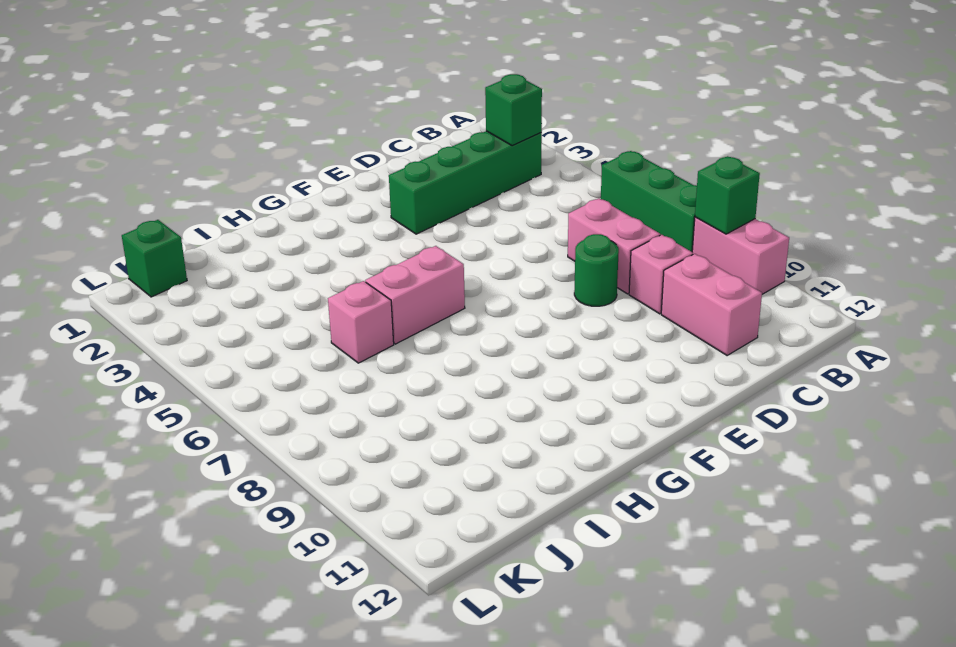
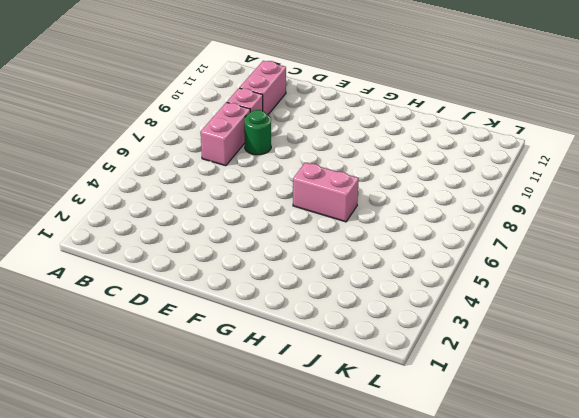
none -> green 1x3 brick [601,151,697,252]
none -> pink 1x2 brick [692,217,789,294]
none -> green 1x4 brick [389,131,542,234]

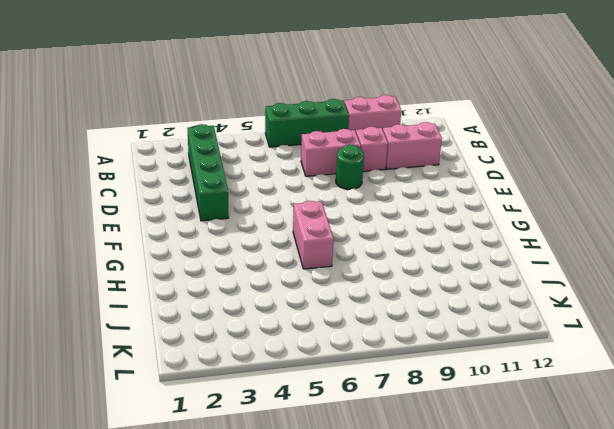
none -> pink 1x1 brick [328,281,394,363]
none -> green 1x1 brick [122,220,187,297]
none -> green 1x1 brick [695,156,760,234]

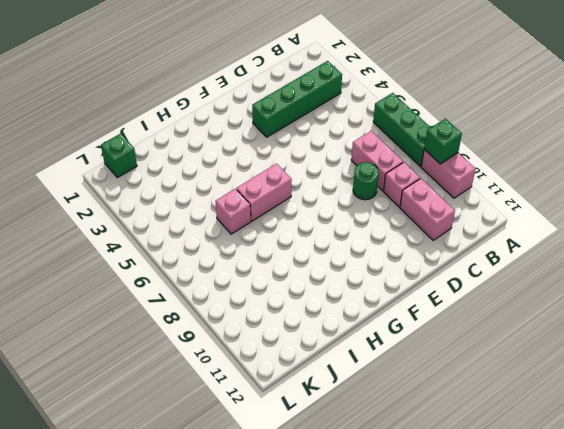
none -> green 1x1 brick [485,74,542,146]

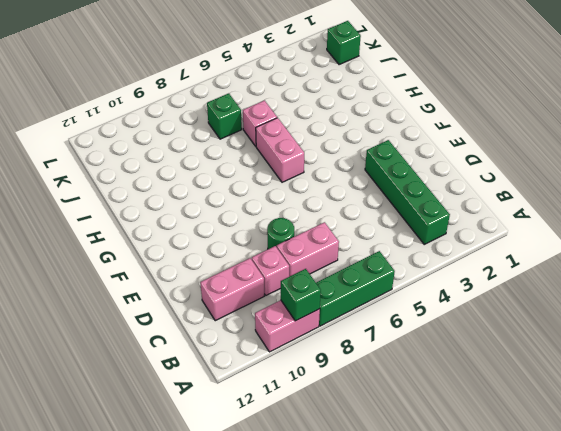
green 1x1 brick [207,93,242,139] -> green 1x1 brick moved to [485,74,542,146]

